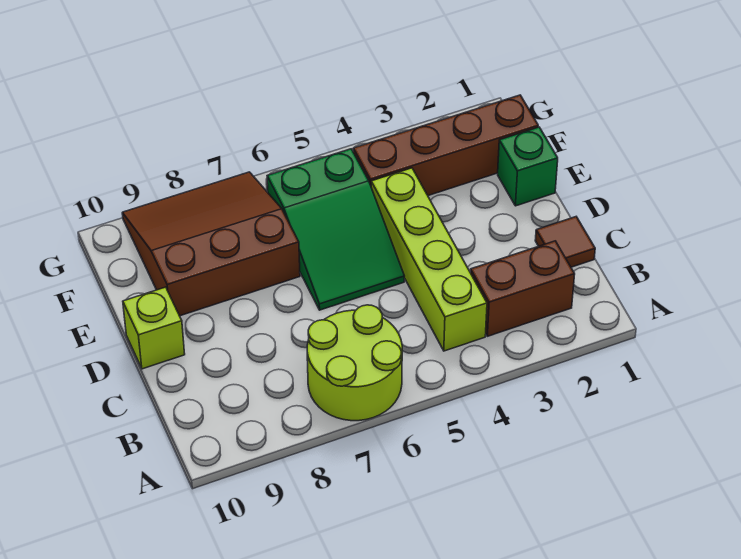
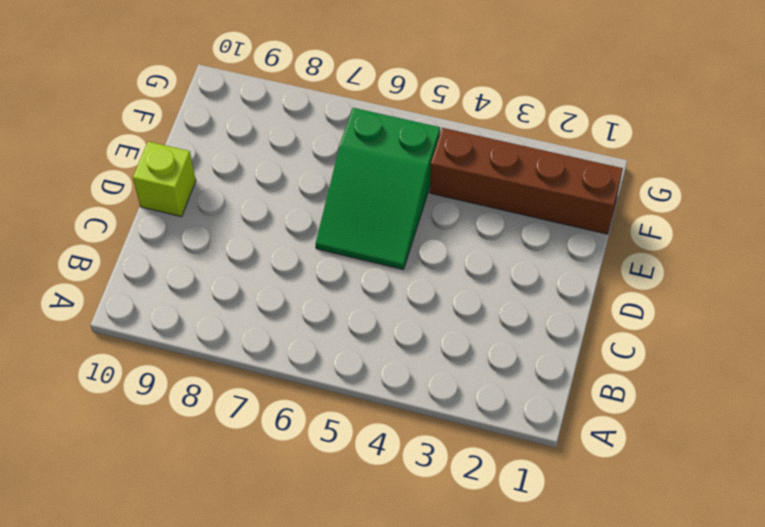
none -> lime 2x2 round brick [307,305,402,421]
none -> brown 1x2 brick [470,241,575,336]

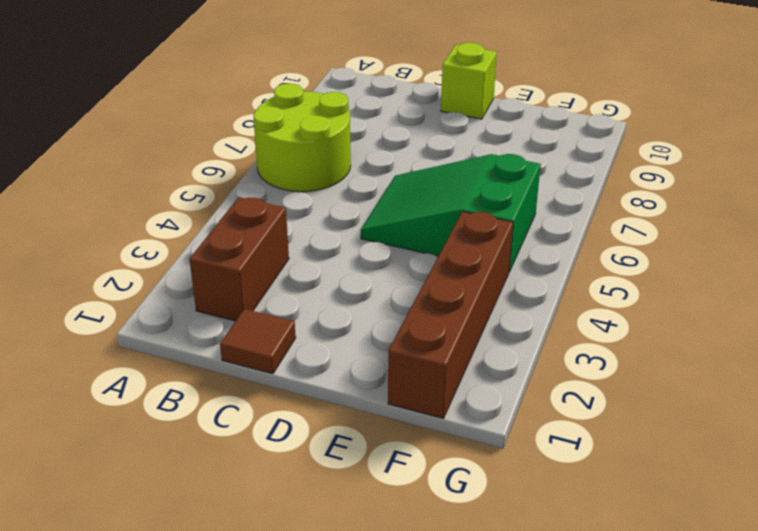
none -> lime 1x4 brick [371,168,487,351]
none -> green 1x1 brick [498,127,558,206]

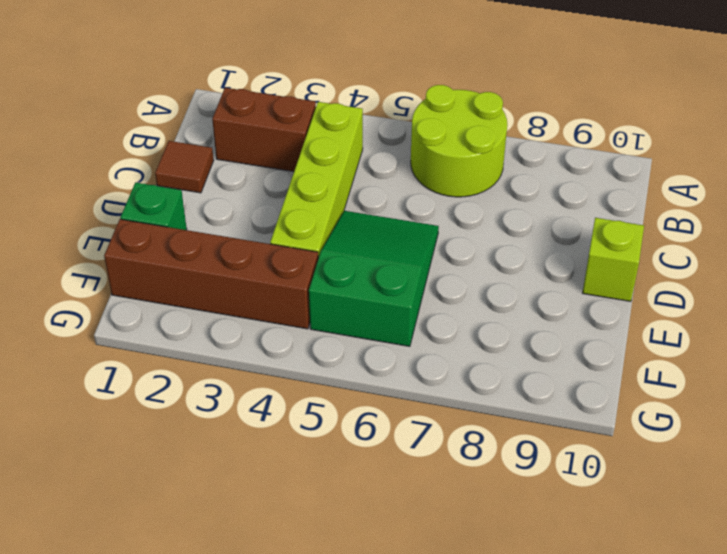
none -> brown 3x3 slope [122,172,300,316]

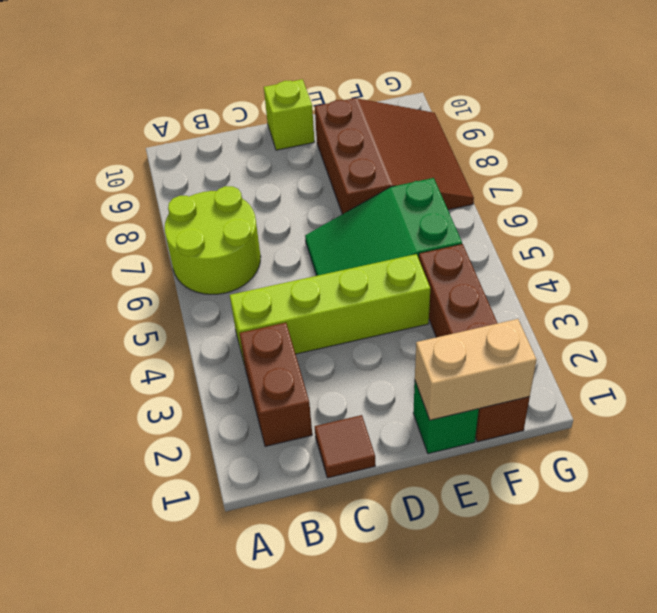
tan 1x2 brick [415,319,537,420] -> none

